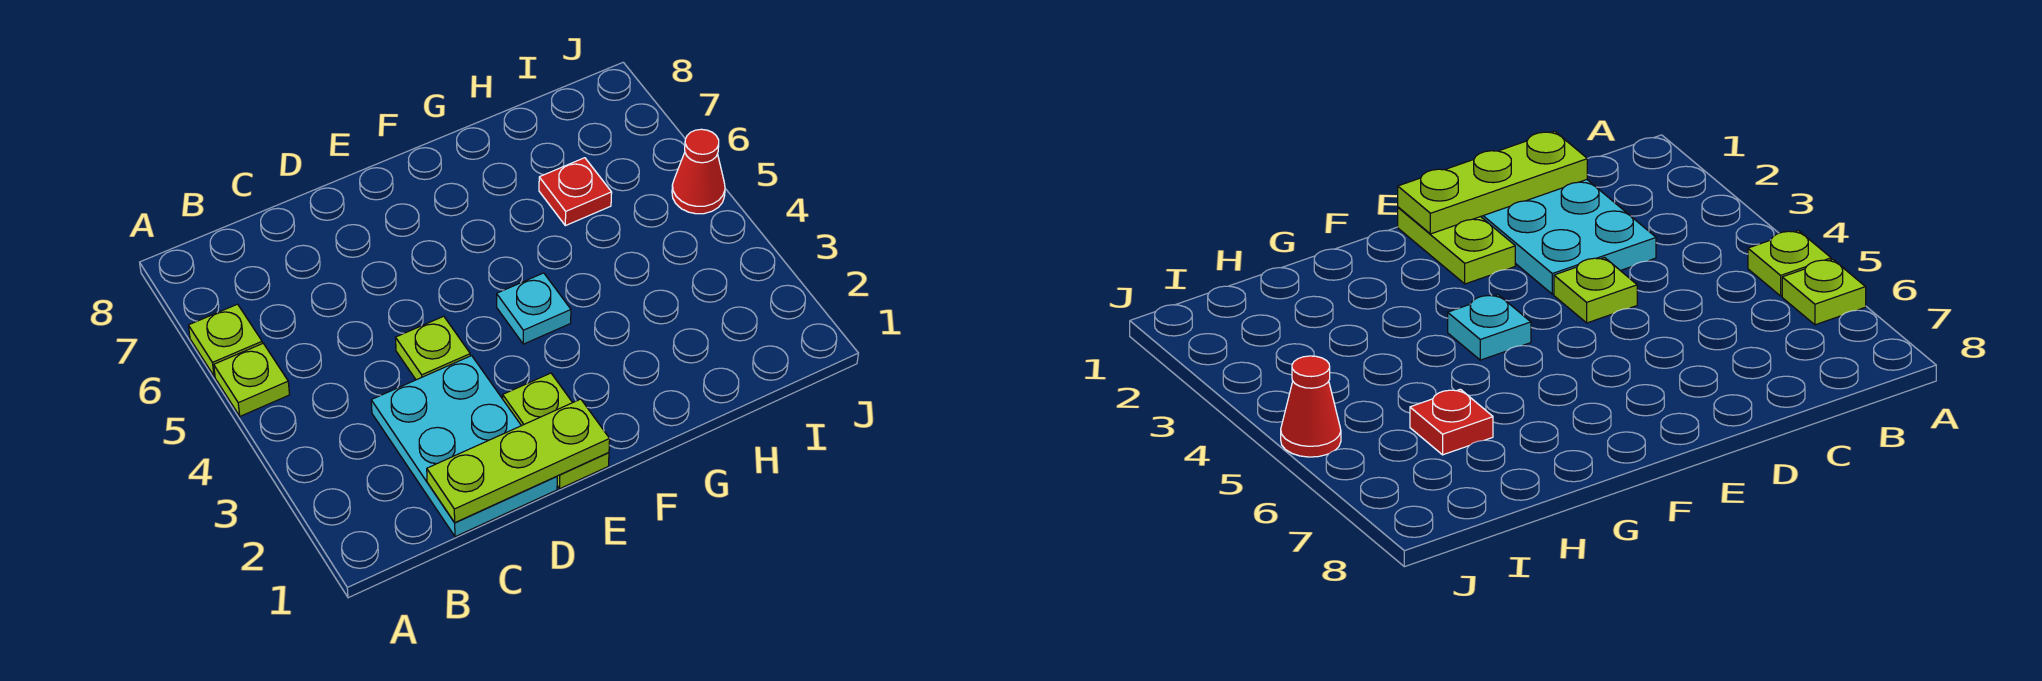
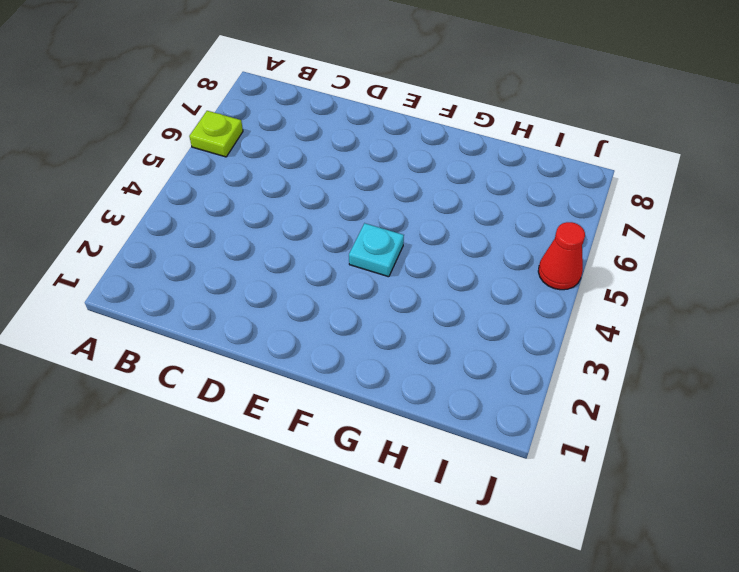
none -> lime 1x1 plate [214,343,290,416]
none -> cyan 2x3 plate [371,356,557,537]

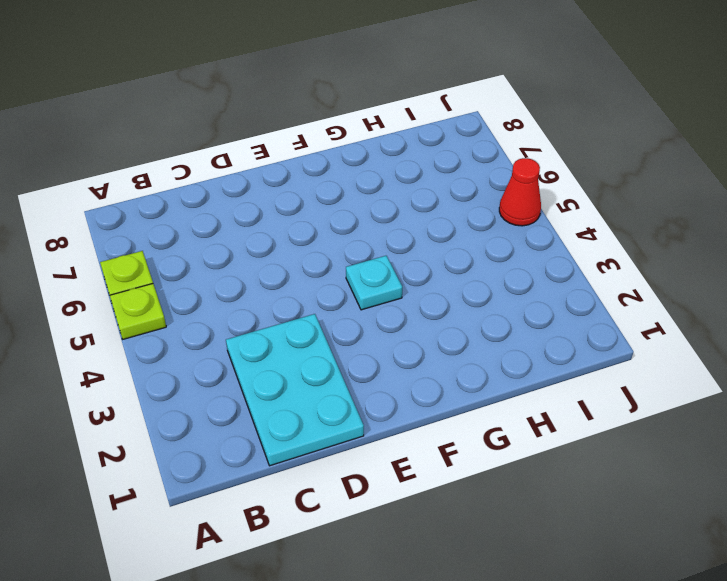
none -> lime 1x1 plate [395,316,470,380]
none -> lime 1x2 plate [503,373,609,488]

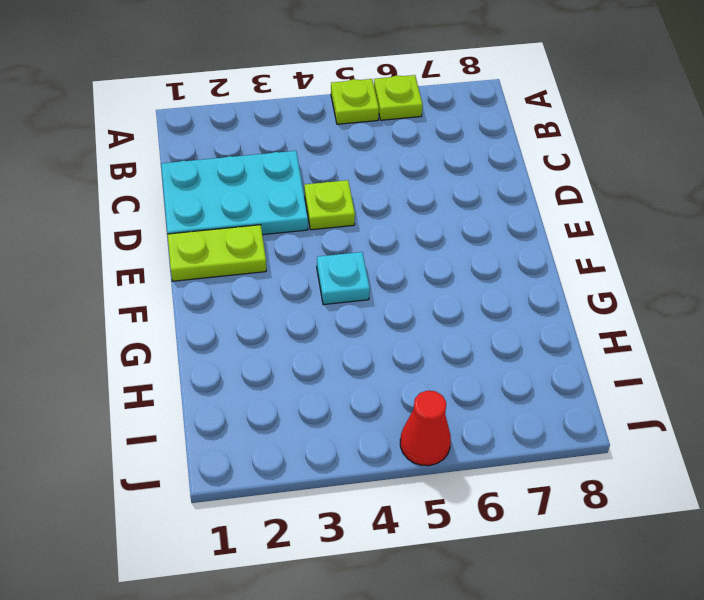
none -> red 1x1 plate [539,158,612,226]
none -> lime 1x3 plate [427,399,610,523]

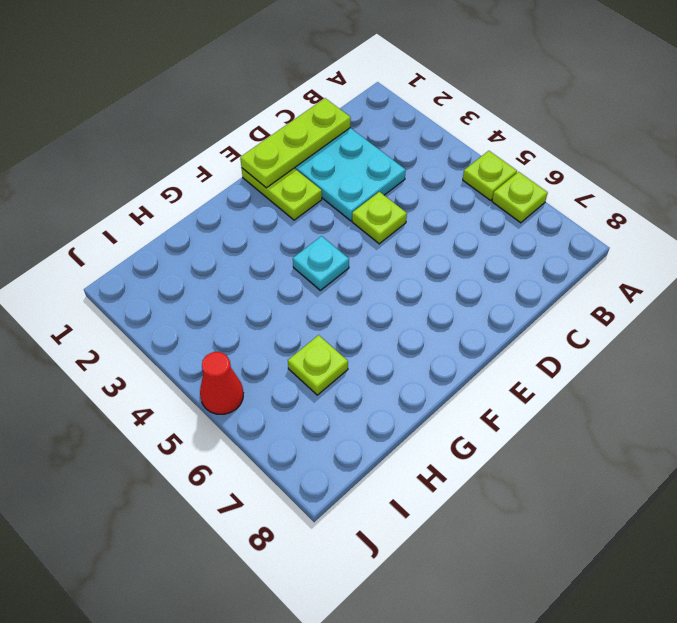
lime 1x1 plate [288,335,348,395] -> red 1x1 plate [539,158,612,226]

